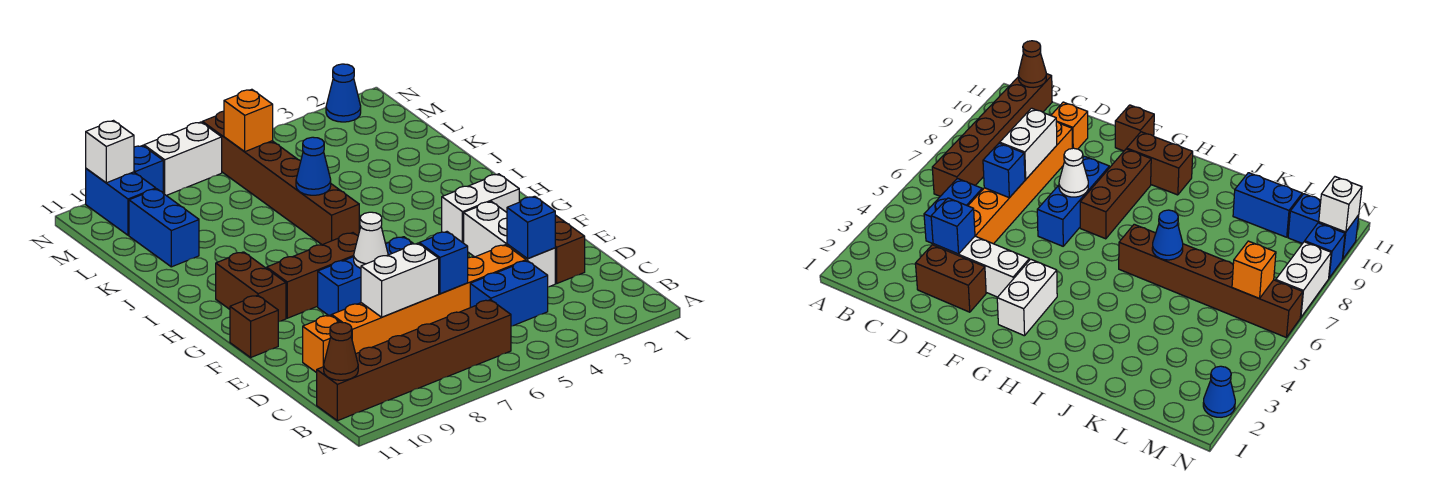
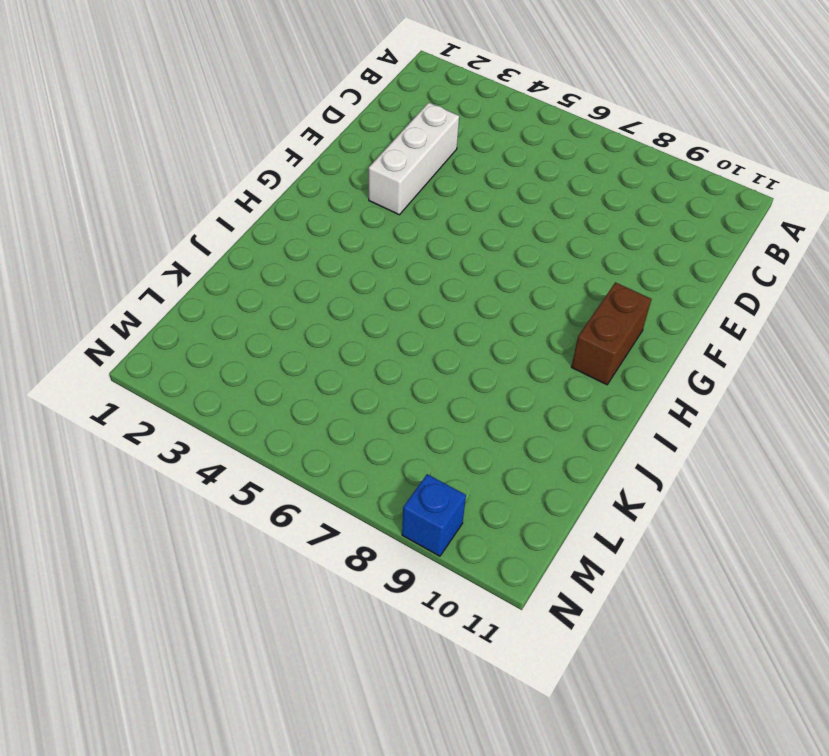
none -> brown 1x6 brick [317,300,511,421]
none -> blue 1x2 brick [470,261,548,326]
none -> brown 1x2 brick [555,215,585,283]

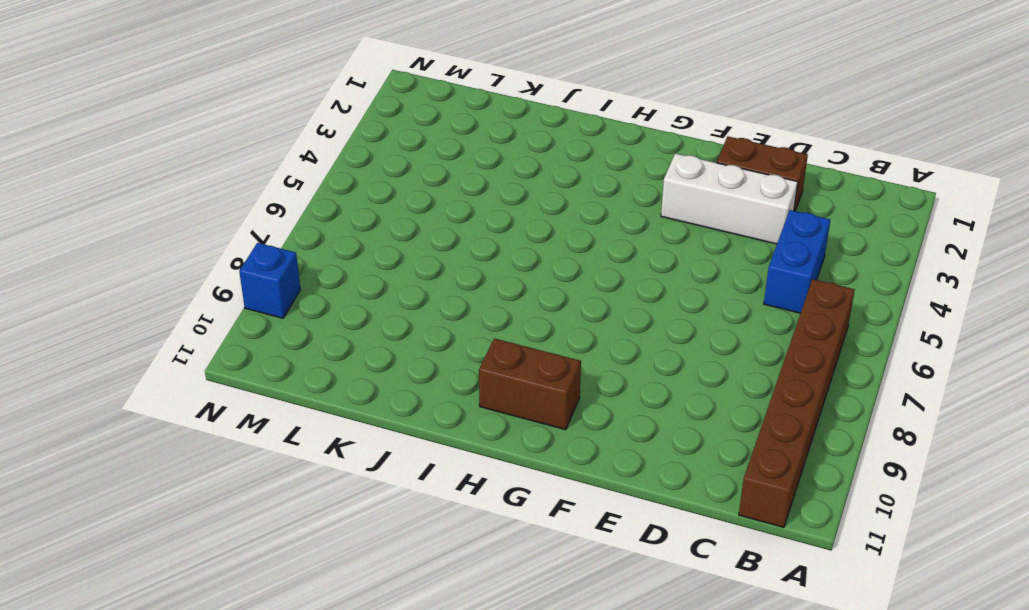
none -> orange 1x6 brick [332,245,526,354]
none -> orange 1x1 brick [303,315,339,373]
none -> blue 1x3 brick [318,237,413,316]

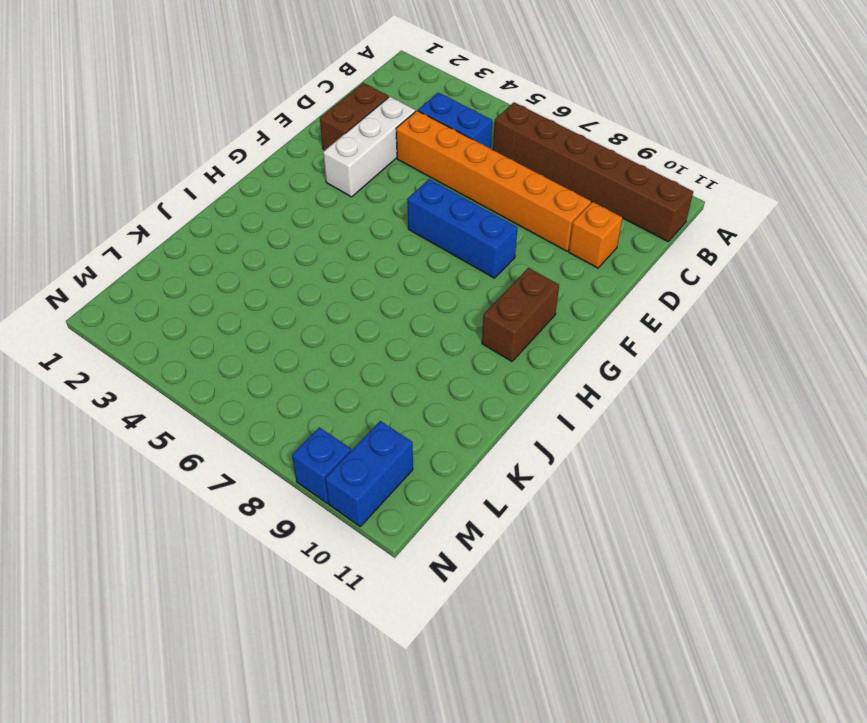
none -> brown 1x1 brick [230,295,278,357]
none -> white 1x2 brick [442,174,519,243]
none -> brown 1x3 brick [267,233,358,318]

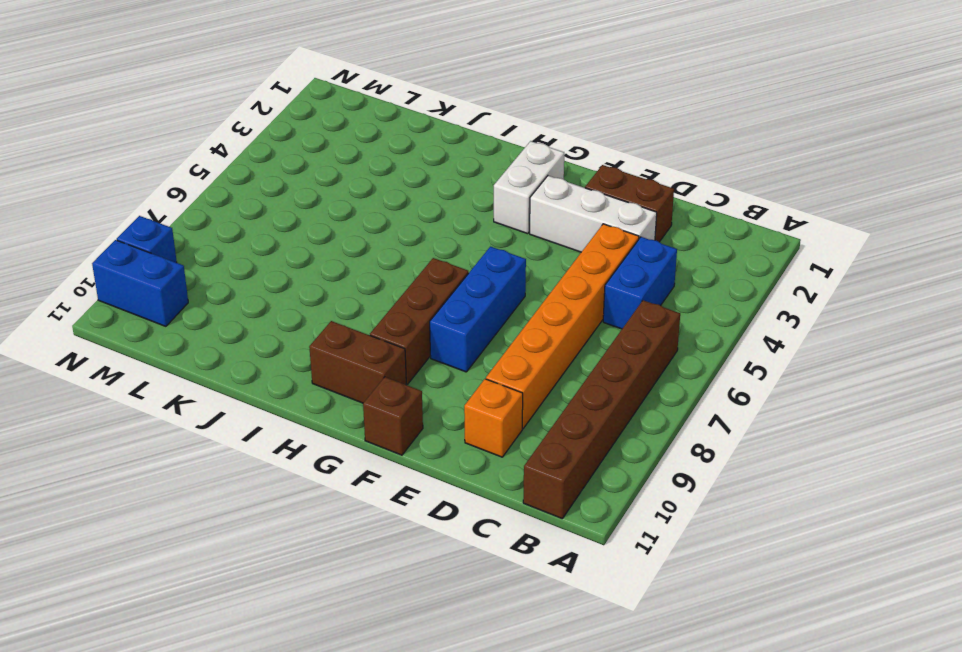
none -> brown 1x6 brick [202,111,359,245]
none -> blue 1x2 brick [129,189,199,267]
none -> blue 1x1 cone [326,64,361,122]

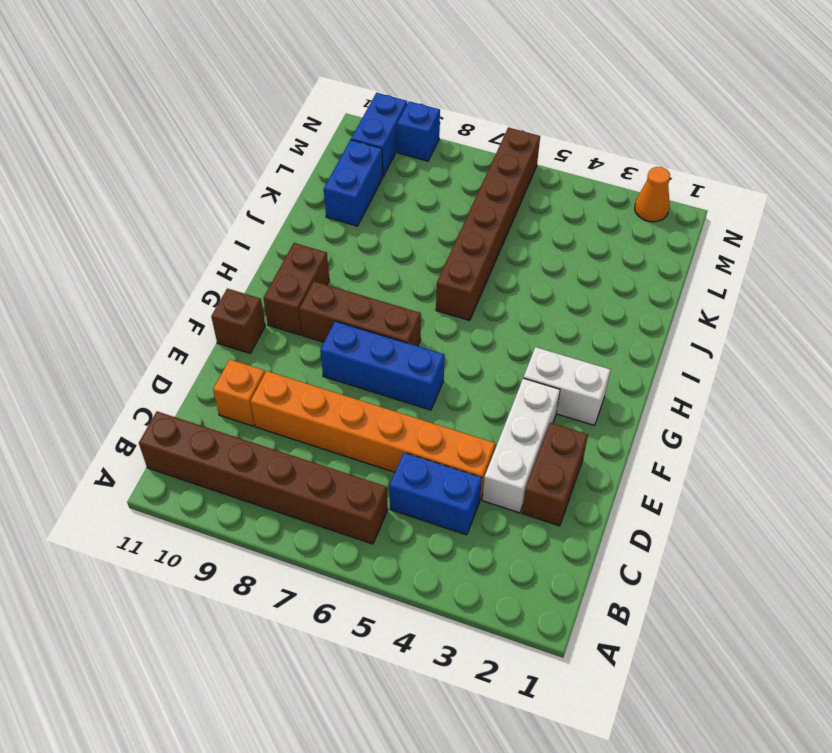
orange 1x1 cone [635,167,670,222] -> blue 1x1 cone [326,64,361,122]
none -> white 1x2 brick [144,122,222,195]
none -> brown 1x1 cone [323,322,358,380]
none -> blue 1x1 brick [507,196,555,259]

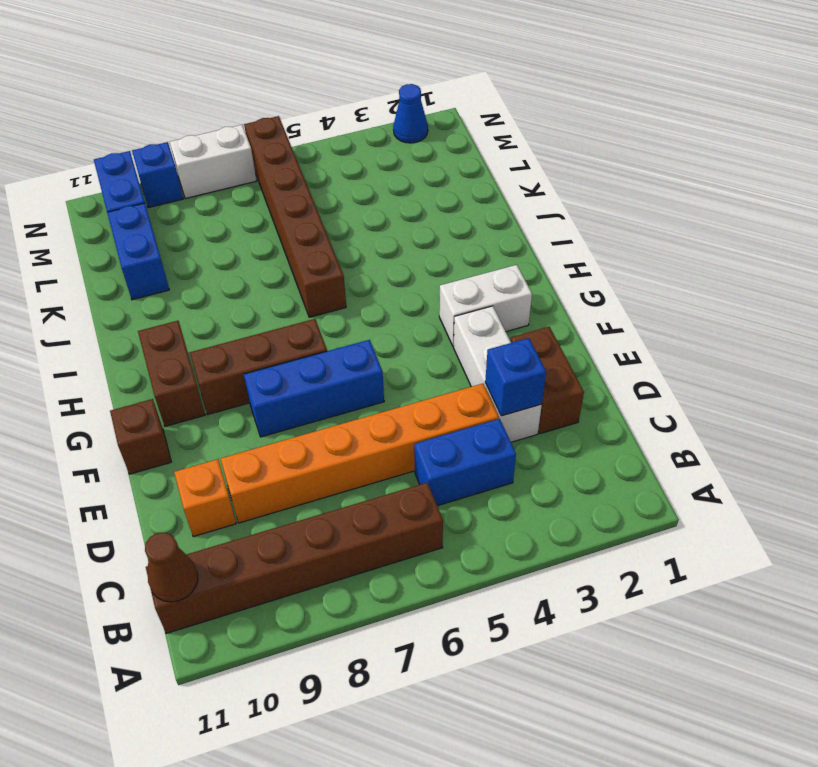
none -> blue 1x1 brick [419,232,468,294]
none -> white 1x2 brick [361,243,439,317]
none -> white 1x1 cone [354,212,388,268]

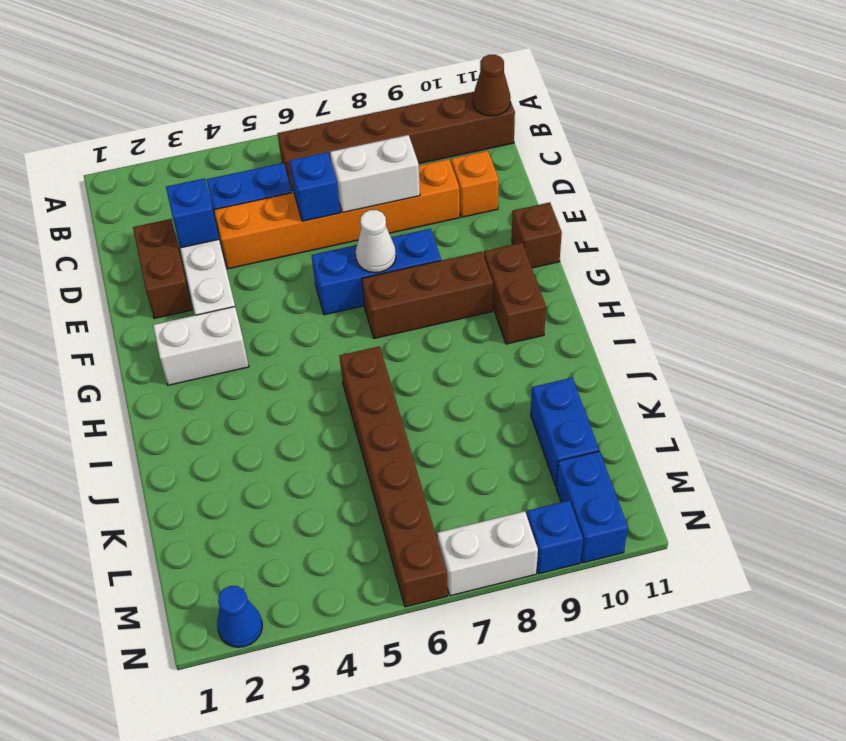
none -> blue 1x1 cone [296,137,331,195]
none -> orange 1x1 brick [224,89,273,152]
none -> white 1x1 brick [86,121,134,183]

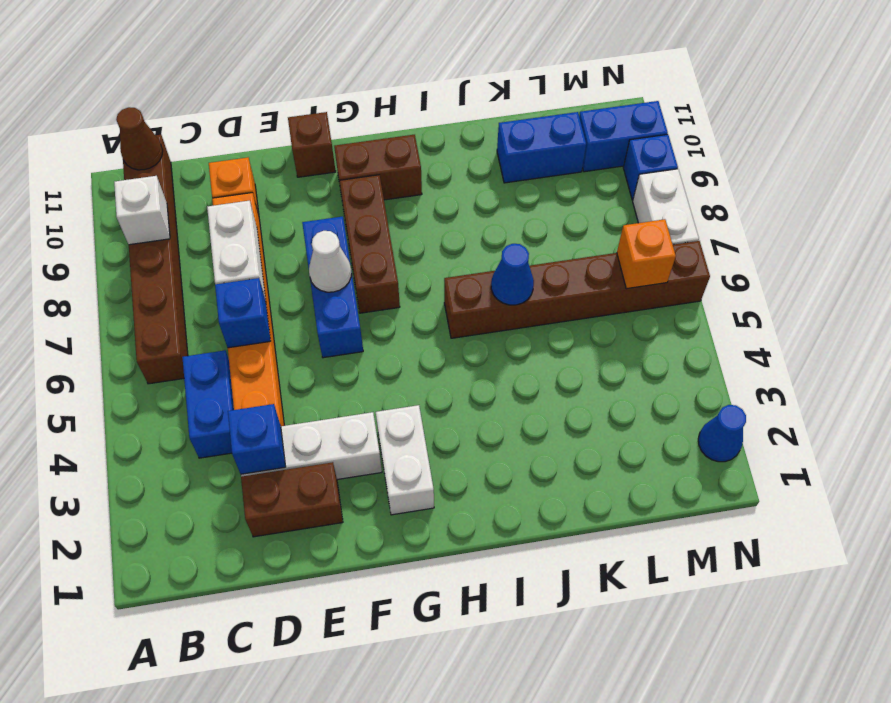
white 1x1 brick [114,176,170,245] -> white 1x1 brick moved to [86,121,134,183]

